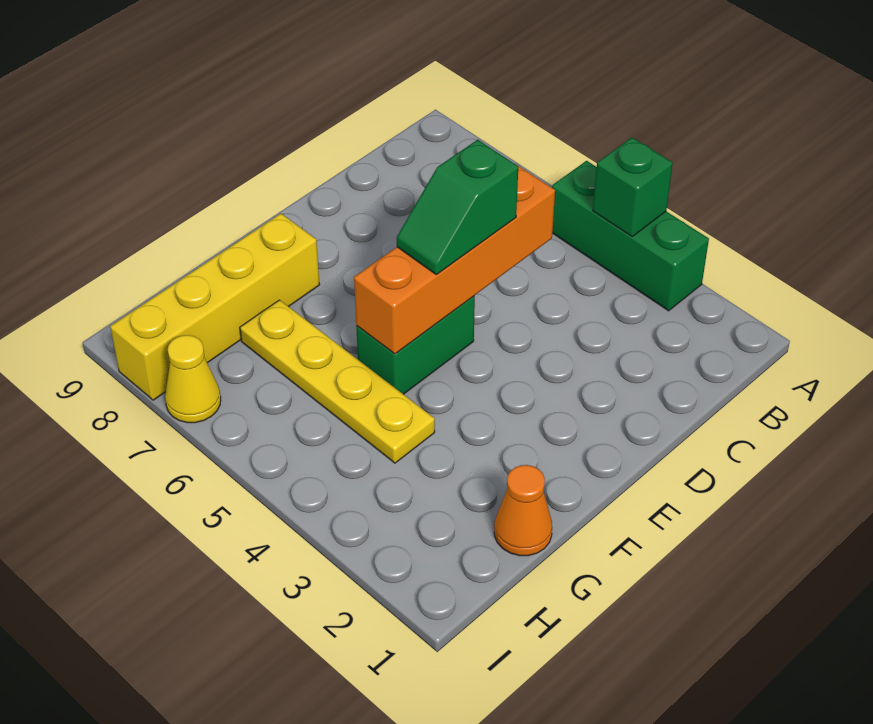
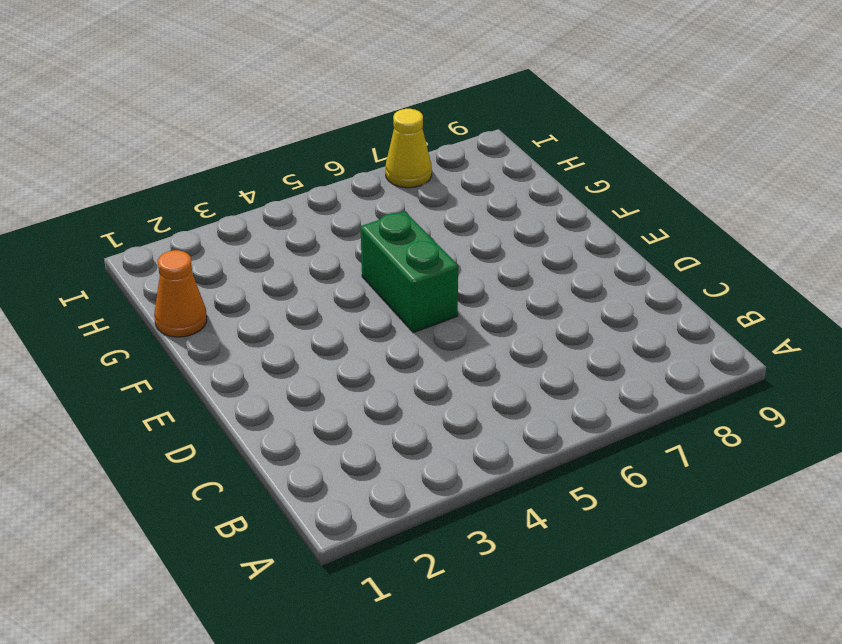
none -> green 1x3 brick [552,161,709,311]
none -> yellow 1x4 brick [110,214,320,400]

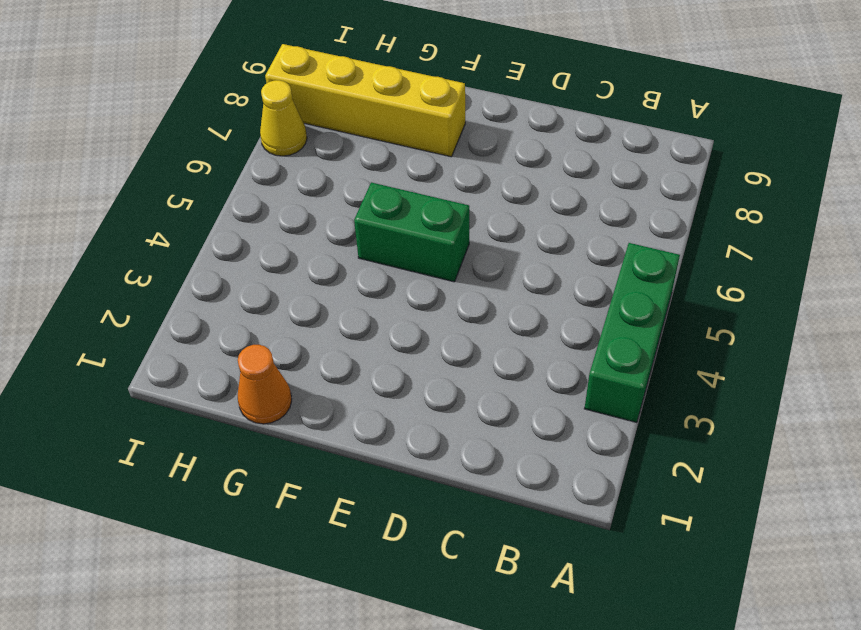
none -> yellow 1x4 plate [240,300,435,463]
none -> green 1x1 brick [593,138,673,236]

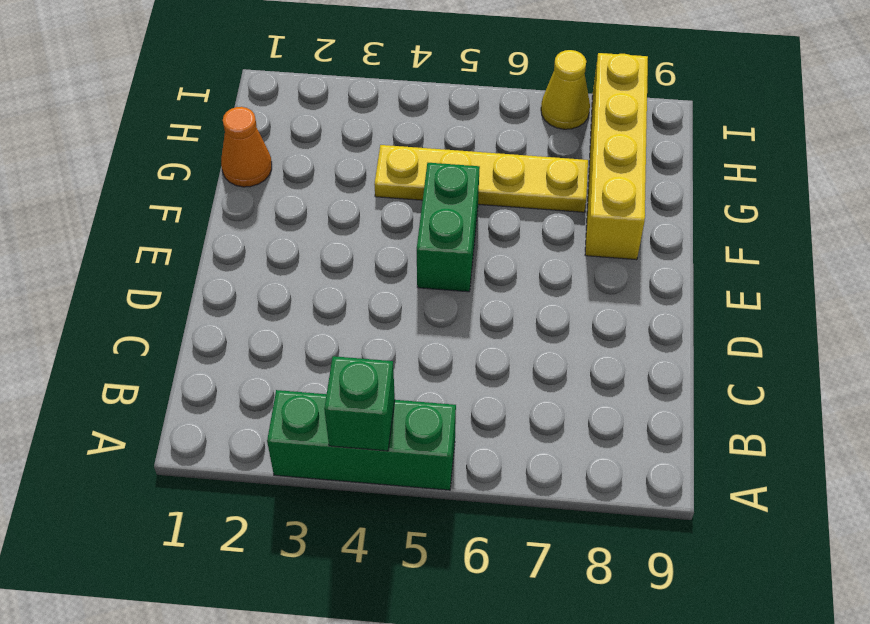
none -> orange 1x4 brick [354,165,555,354]
none -> green 1x2 slope [397,140,518,275]

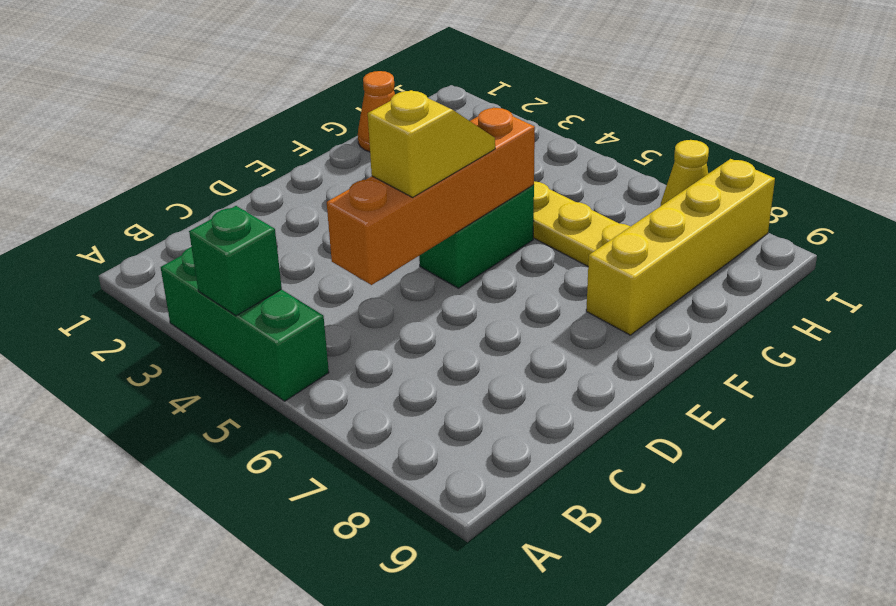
yellow 1x2 slope [368,90,495,197] -> green 1x2 slope [397,140,518,275]

